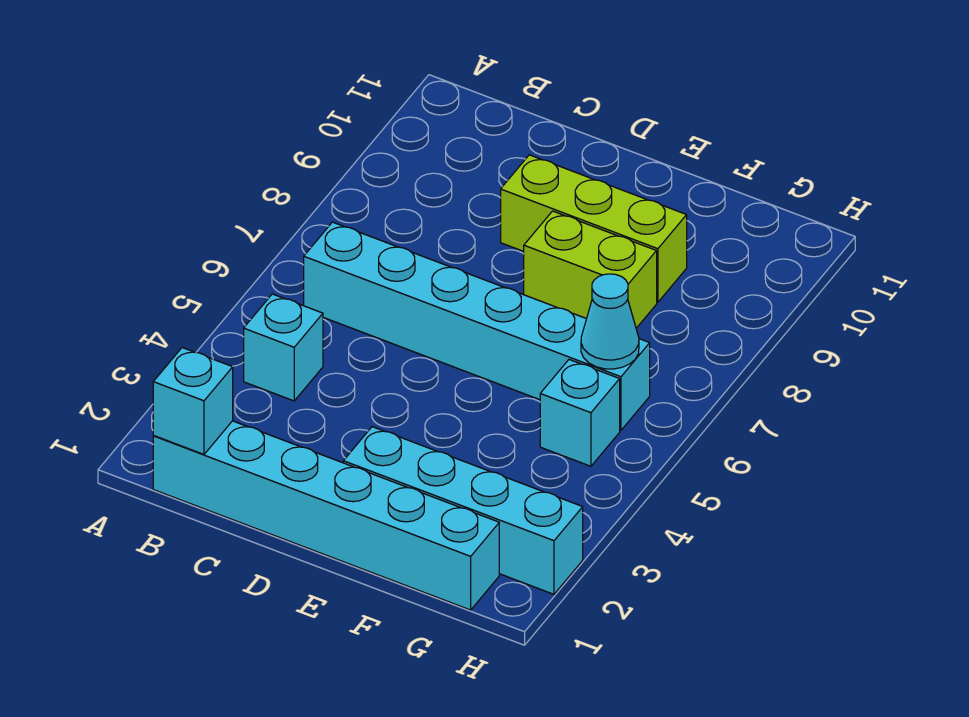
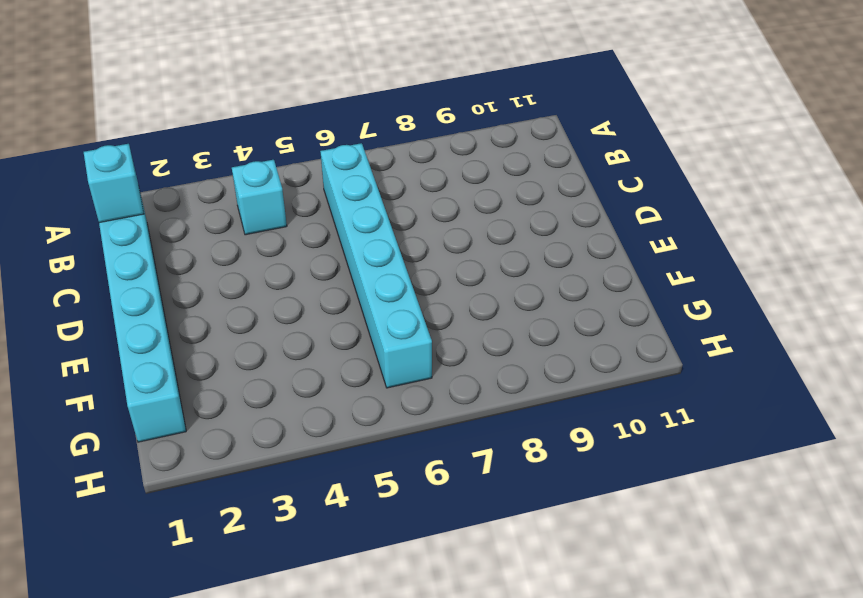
none -> lime 1x3 brick [501,155,687,302]
none -> cyan 1x4 brick [343,427,583,594]

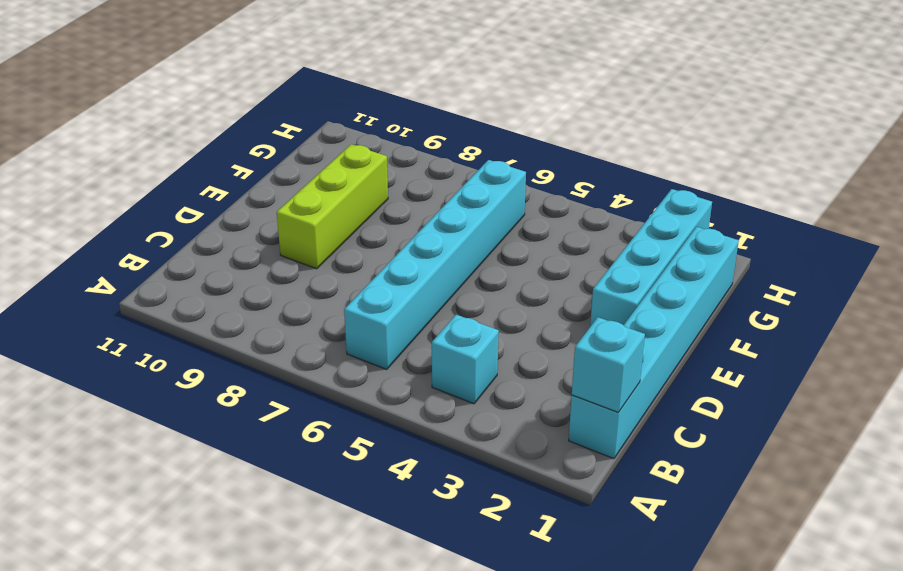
none -> lime 1x2 brick [524,211,657,328]
none -> cyan 1x1 brick [540,360,620,466]

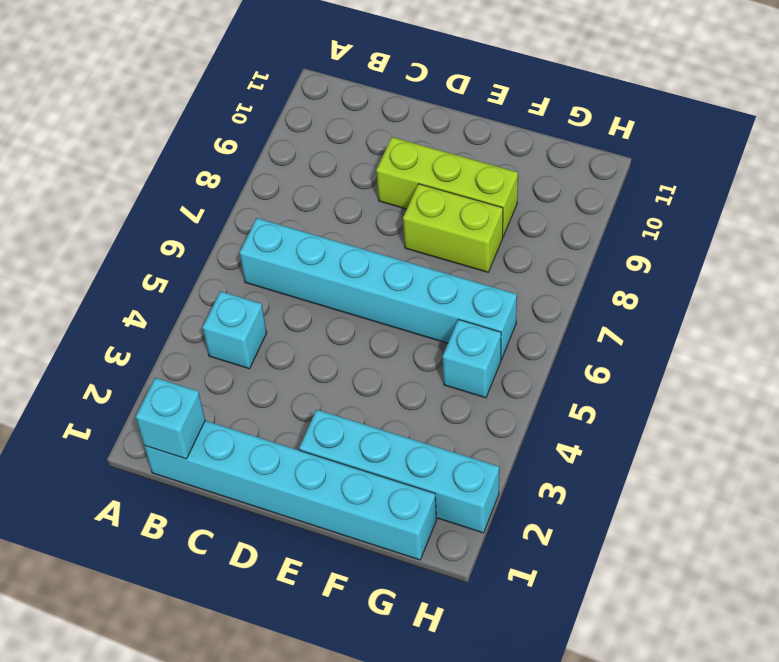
none -> cyan 1x1 cone [581,274,639,369]

